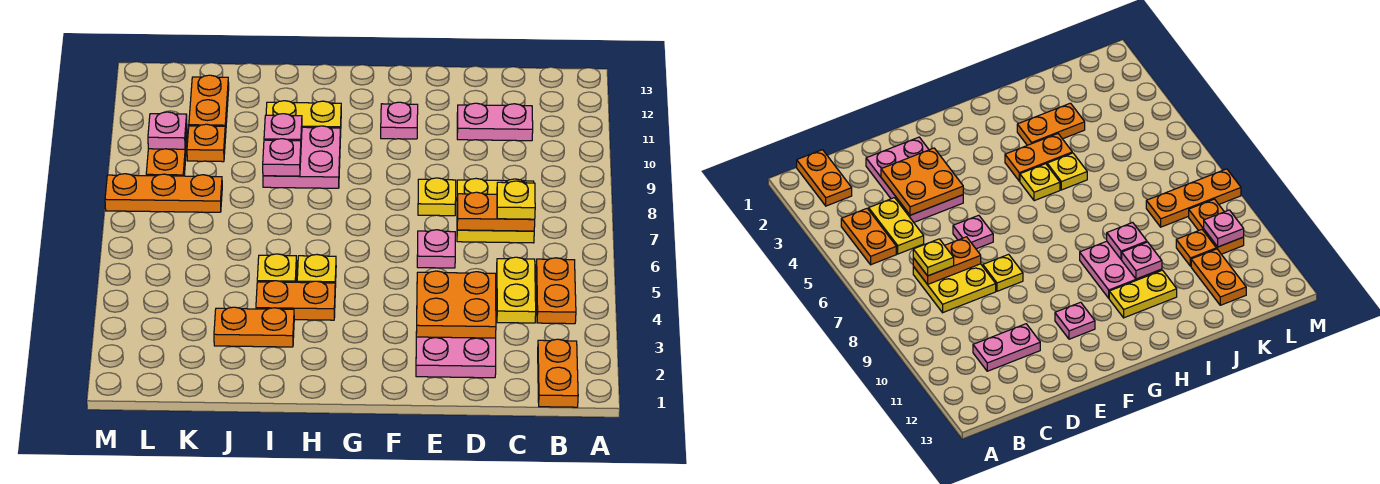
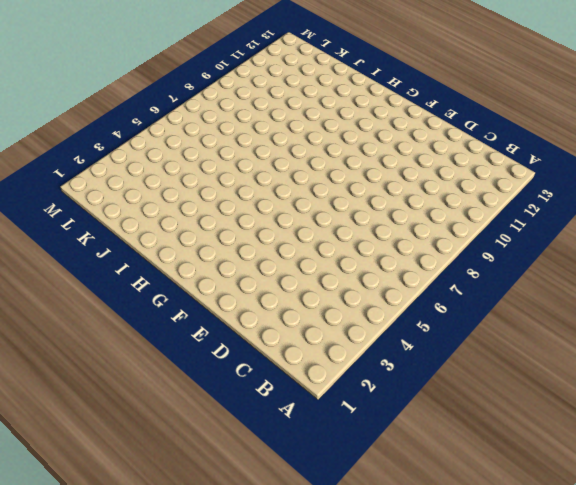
none -> orange 1x2 plate [538,339,578,407]
none -> orange 1x2 plate [536,258,576,324]
none -> yellow 1x2 plate [497,257,536,323]

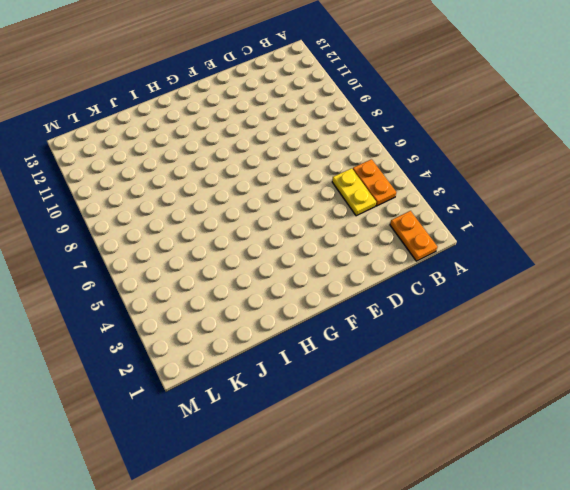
none -> yellow 2x2 plate [457,178,534,243]
none -> pink 1x2 plate [457,103,533,141]
none -> pink 2x3 plate [416,332,496,378]

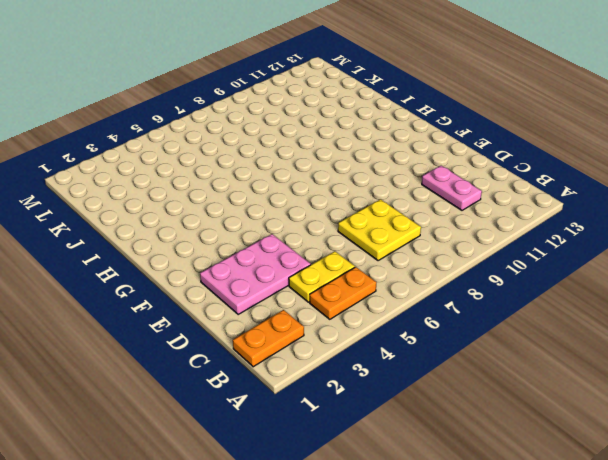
none -> pink 1x1 plate [417,230,455,268]
none -> yellow 1x1 plate [418,178,456,216]
none -> pink 1x1 plate [381,102,418,139]

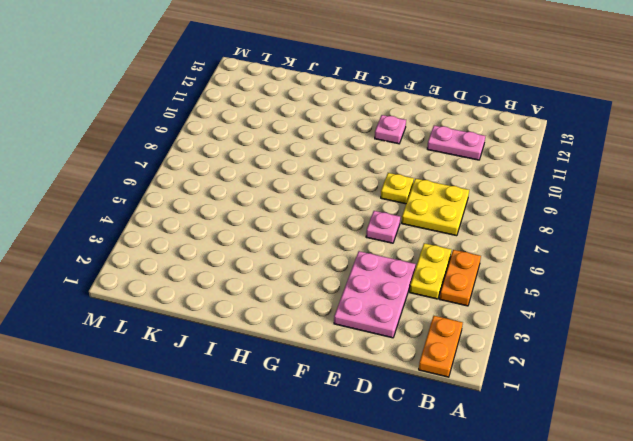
none -> orange 1x2 plate [256,281,335,320]
none -> yellow 1x1 plate [297,255,336,287]
none -> pink 2x2 plate [263,126,340,188]

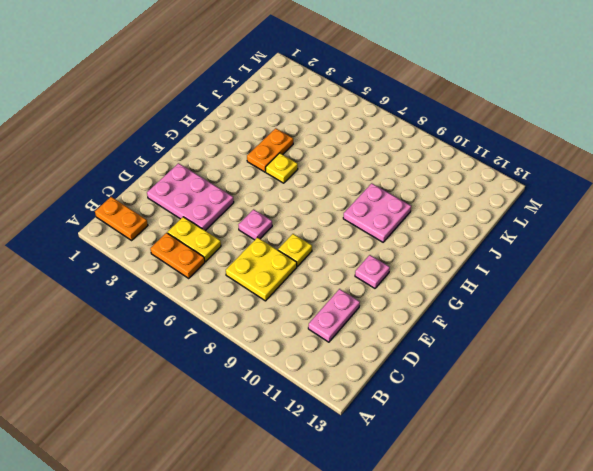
none -> yellow 1x2 plate [266,101,341,138]
none -> orange 1x2 plate [214,307,294,347]
none -> yellow 1x1 plate [257,254,297,282]

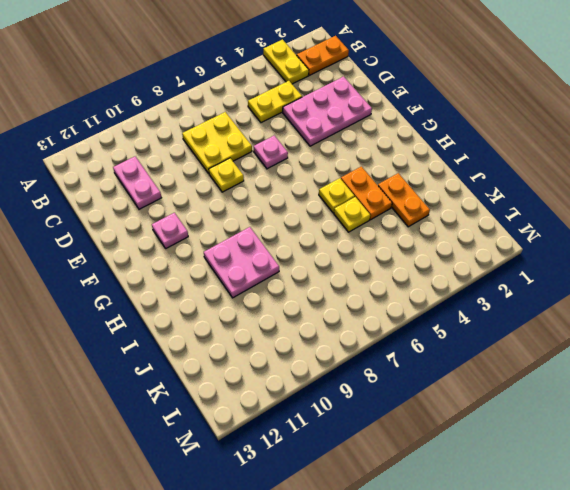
yellow 1x2 plate [263,40,309,84] -> yellow 1x2 plate moved to [266,101,341,138]
none -> orange 1x2 plate [536,258,576,324]
none -> orange 1x3 plate [105,174,222,212]
none -> orange 1x1 plate [187,124,226,162]

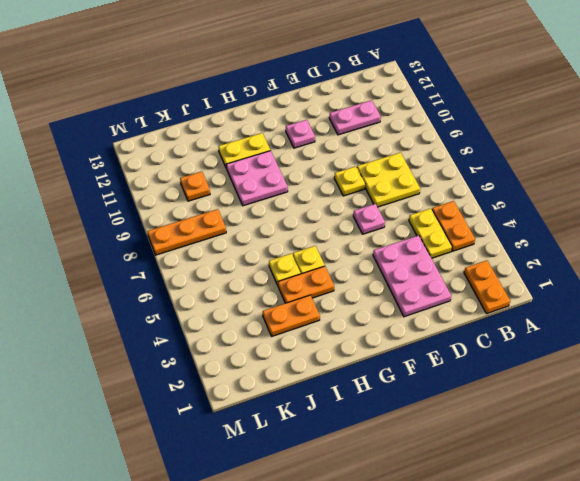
none -> orange 1x2 plate [189,75,229,136]
none -> orange 1x2 plate [146,131,187,176]
none -> orange 1x2 plate [457,192,535,231]

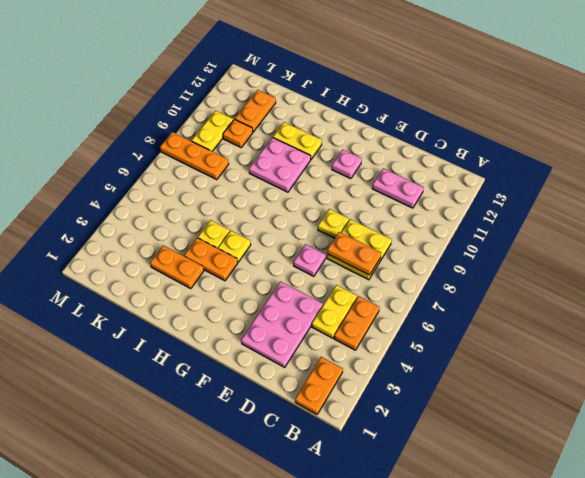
yellow 1x2 plate [192,111,233,151] -> orange 1x2 plate [146,131,187,176]
none -> orange 2x2 plate [416,271,496,338]
none -> pink 1x1 plate [263,139,301,176]
none -> pink 1x1 plate [264,114,302,141]

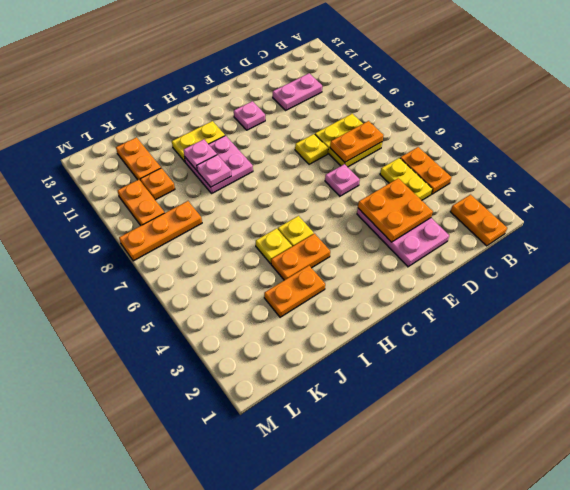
none -> pink 1x1 plate [148,112,187,149]
none -> yellow 1x1 plate [497,181,535,219]

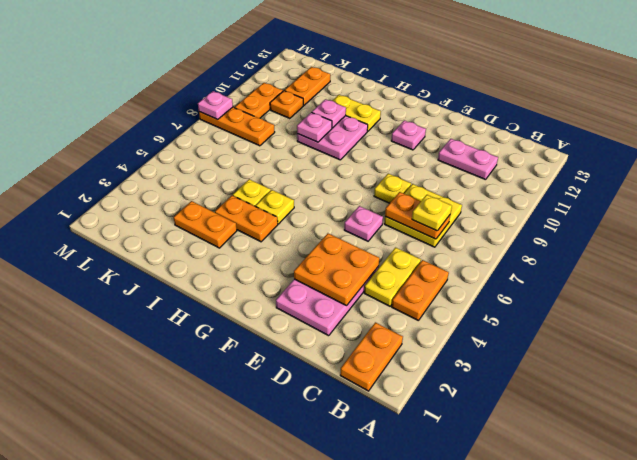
pink 1x1 plate [198,91,233,120] -> pink 1x1 plate moved to [148,112,187,149]

